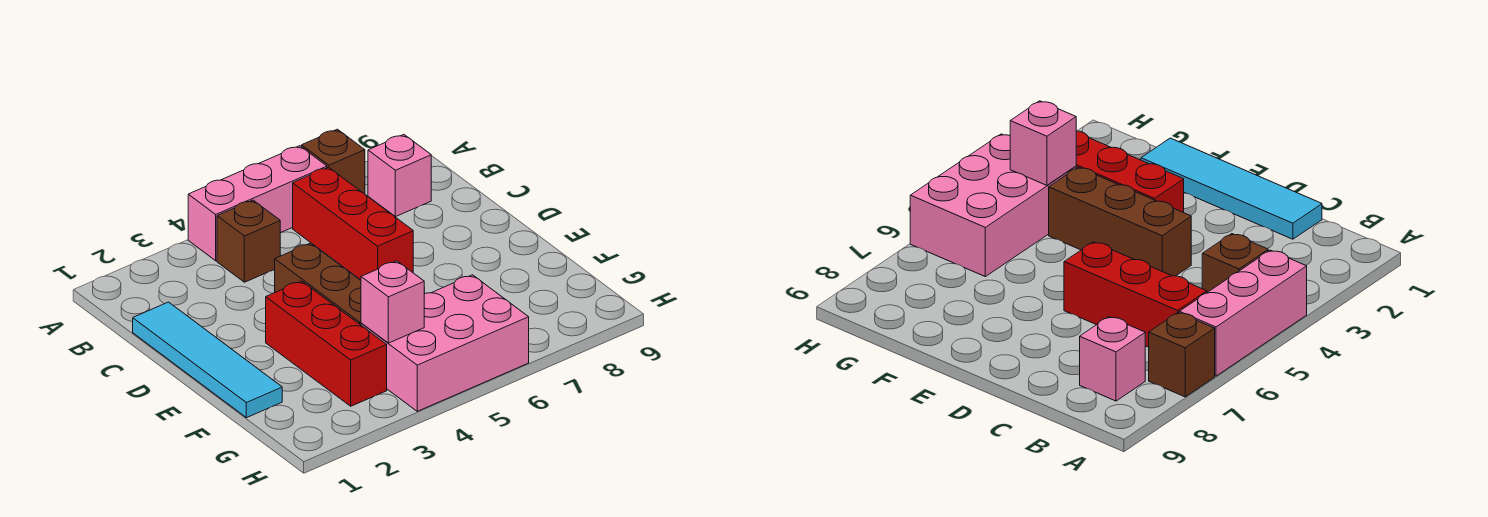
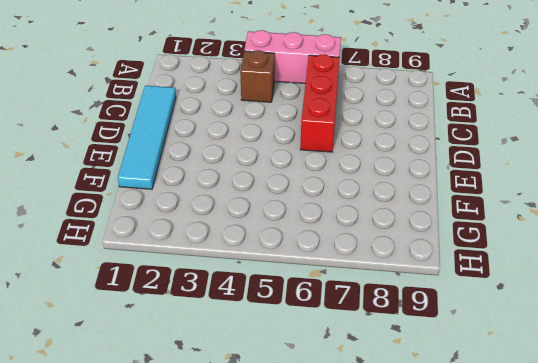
none -> brown 1x1 brick [301,129,365,194]
none -> pink 1x1 brick [368,135,431,217]

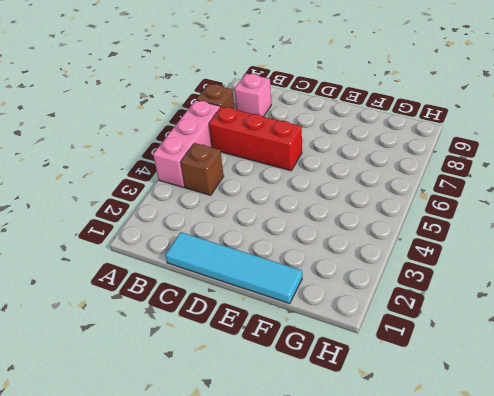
none -> brown 1x3 brick [275,243,361,325]
none -> red 1x3 brick [266,281,387,406]

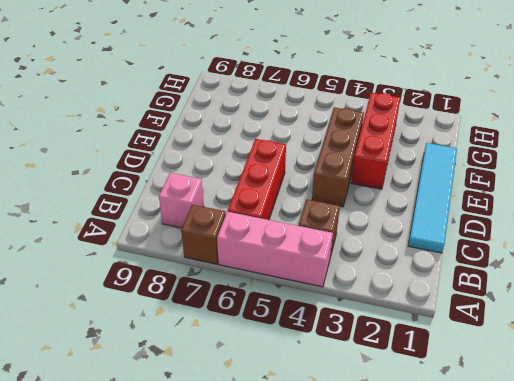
none -> pink 2x3 brick [361,275,529,411]
none -> pink 1x1 brick [361,261,425,343]

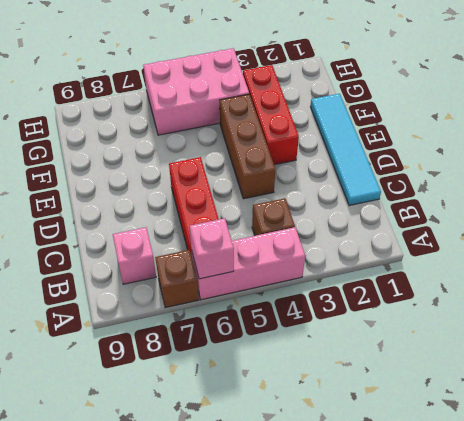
pink 1x1 brick [190,218,234,279] -> pink 1x1 brick moved to [361,261,425,343]

